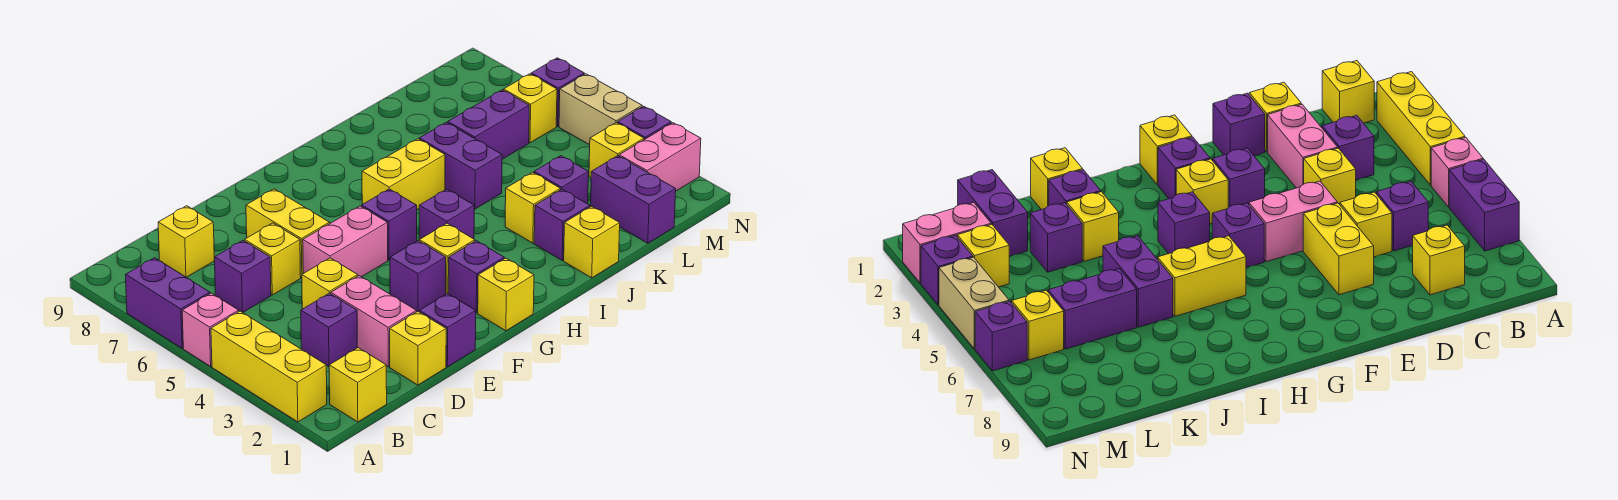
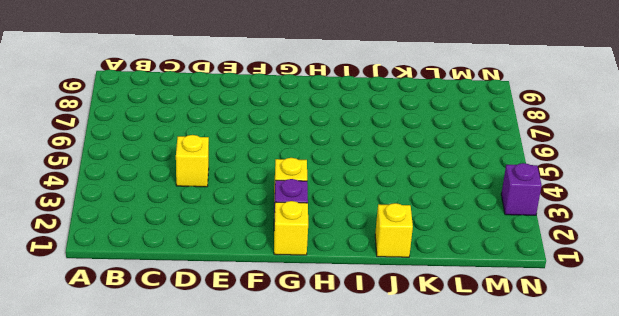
none -> yellow 1x3 brick [211,311,327,422]
none -> pink 1x1 brick [182,293,239,366]
none -> purple 1x2 brick [126,258,210,348]
none -> yellow 1x1 brick [329,348,387,422]

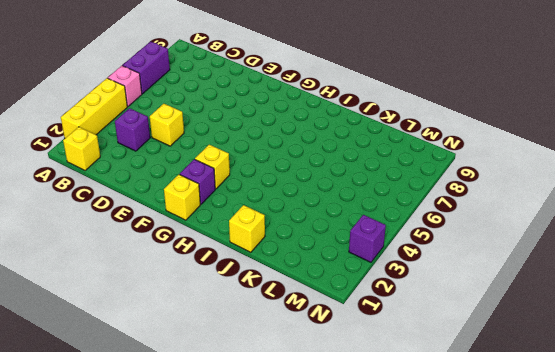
none -> purple 1x1 brick [215,240,271,312]
none -> yellow 1x1 brick [158,206,214,277]
none -> yellow 1x1 brick [390,311,446,385]
none -> pink 1x2 brick [331,276,417,367]

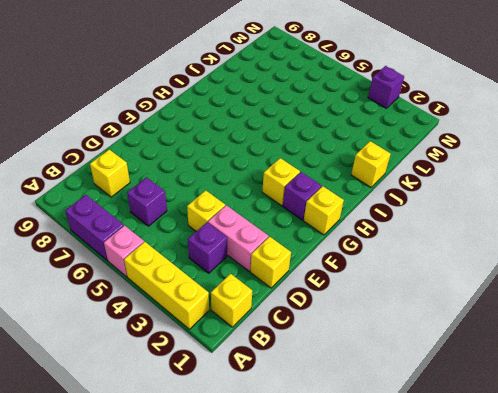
none -> yellow 1x1 brick [245,223,301,295]
none -> purple 1x1 brick [419,294,476,367]
none -> pink 1x2 brick [303,206,388,277]
none -> yellow 1x2 brick [246,189,330,277]

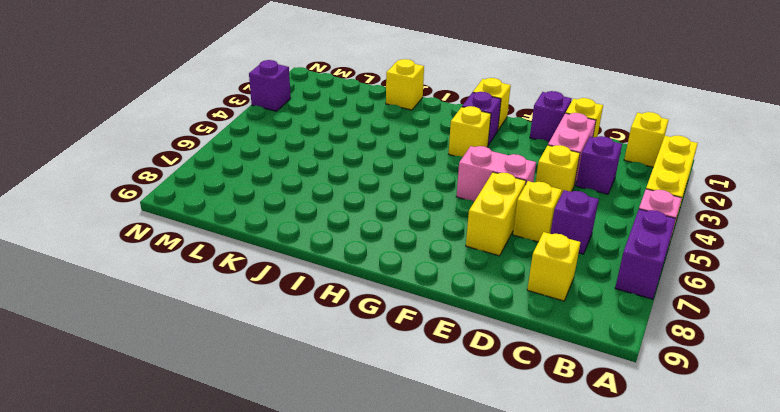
none -> purple 1x1 brick [390,241,446,312]
none -> purple 1x1 brick [362,189,417,260]
none -> purple 1x1 brick [419,189,474,240]
none -> yellow 1x2 brick [362,139,445,209]

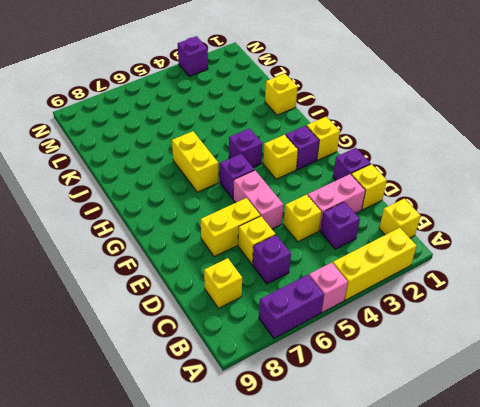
none -> purple 1x1 brick [390,241,446,312]
none -> purple 1x1 brick [534,189,590,260]
none -> yellow 1x1 brick [505,172,560,243]
none -> purple 1x2 brick [419,122,502,209]

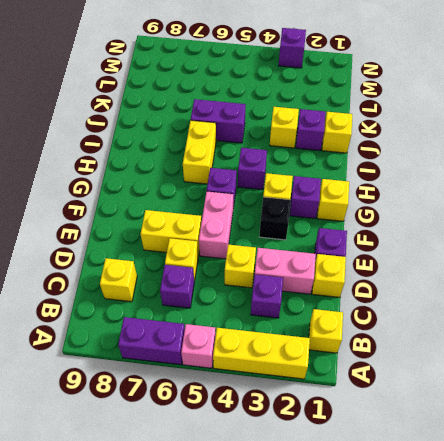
black 1x1 brick [259,197,290,240] -> purple 1x1 brick [390,241,446,312]
none -> purple 1x1 brick [534,156,589,204]
none -> purple 1x2 brick [448,90,529,159]
none -> purple 1x2 brick [590,156,676,243]
none -> pink 1x2 brick [619,123,701,191]

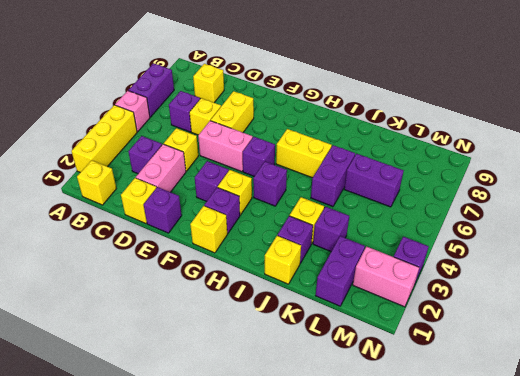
none -> yellow 1x1 brick [589,123,644,178]
none -> yellow 1x1 brick [504,74,557,143]
none -> tan 1x2 brick [559,74,642,145]
none -> purple 1x1 brick [531,58,584,126]

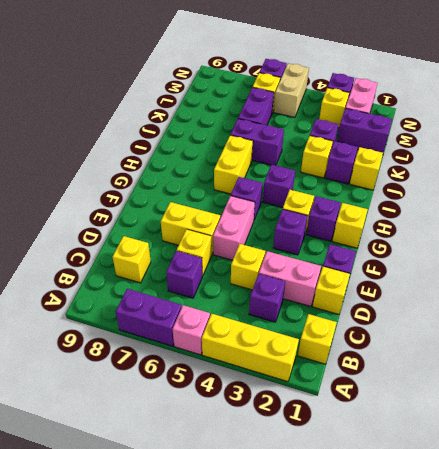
tan 1x2 brick [274,63,309,118] -> tan 1x2 brick turned to [559,74,642,145]

